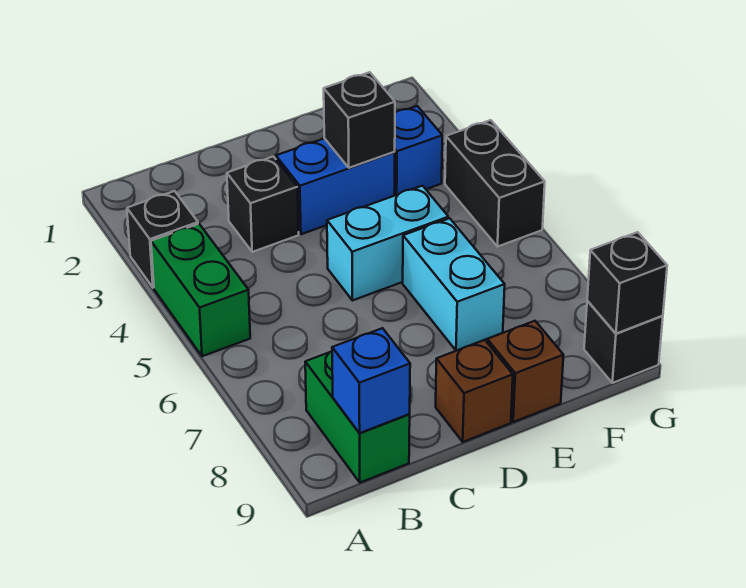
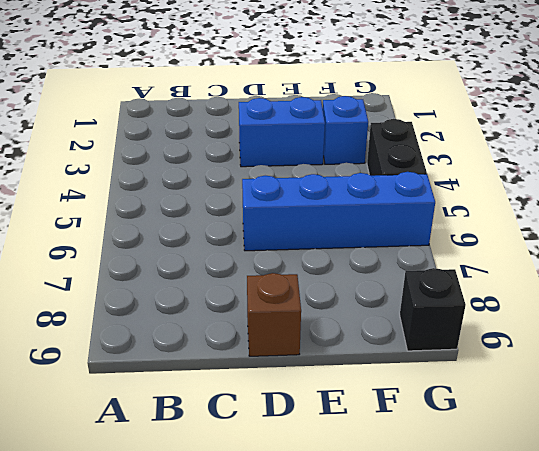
blue 1x4 brick [242,172,435,251] -> cyan 1x2 brick [403,218,505,351]
none -> black 1x1 brick [127,191,198,288]
none -> green 1x2 brick [151,224,250,356]
none -> green 1x2 brick [305,351,410,483]

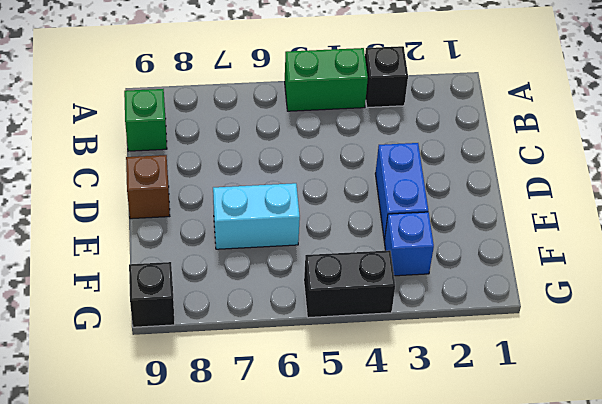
green 1x1 brick [124,89,167,151] -> green 1x2 brick [305,351,410,483]
none -> black 1x1 brick [227,156,299,252]
none -> cyan 1x2 brick [327,186,448,301]
none -> brown 1x1 brick [487,321,563,422]

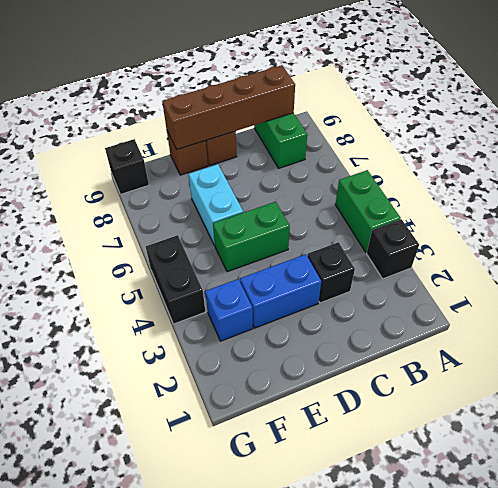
brown 1x4 brick [162,65,295,149] -> blue 1x1 brick [332,328,410,433]
green 1x2 brick [213,202,290,272] -> cyan 1x2 brick [327,186,448,301]
none -> black 1x1 brick [324,72,395,168]
none -> black 1x1 brick [587,232,667,334]

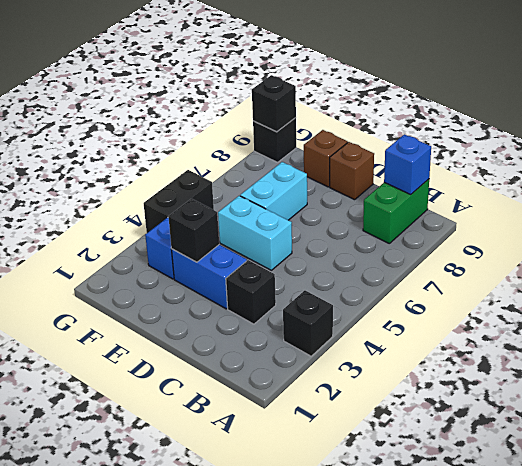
none -> green 1x2 brick [151,224,250,356]

